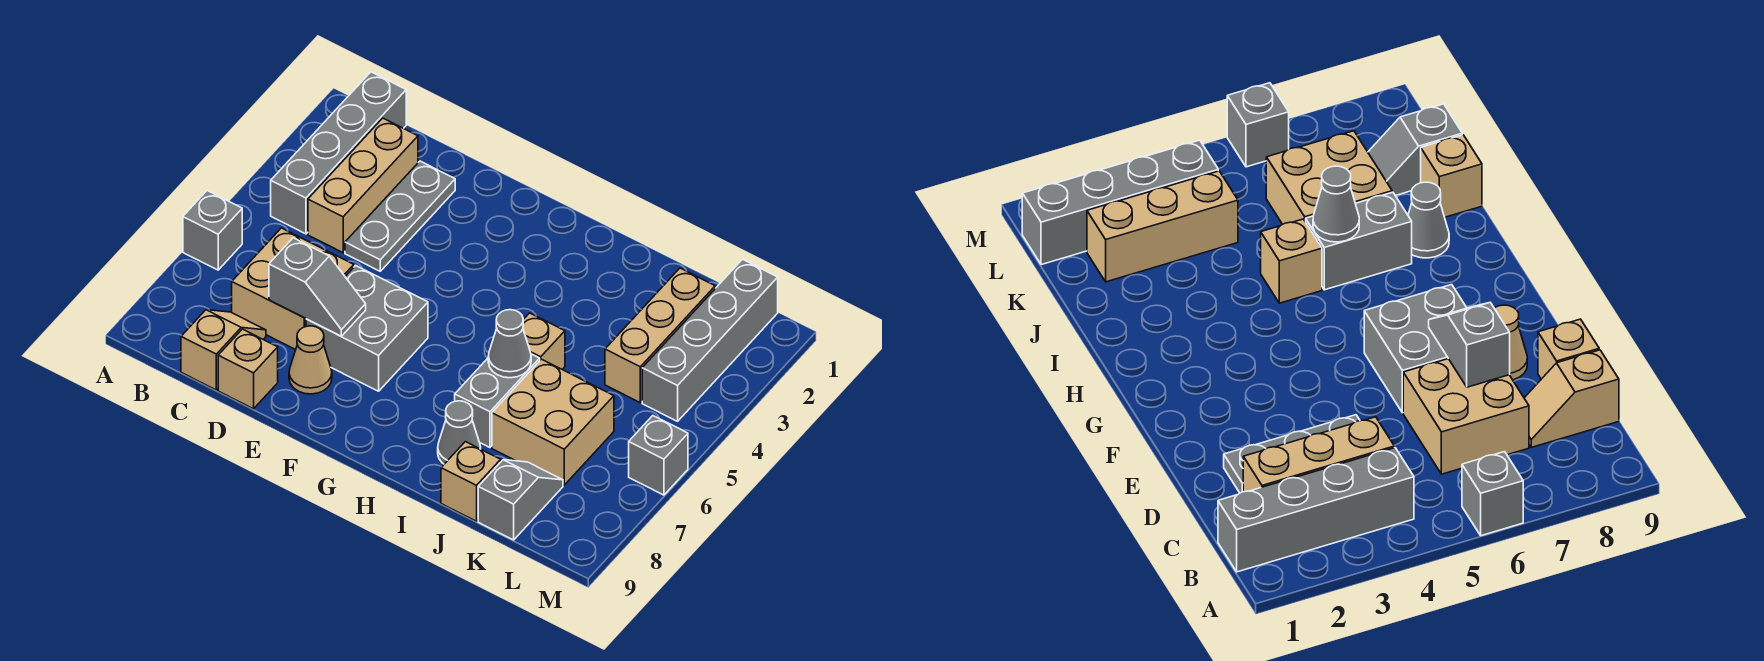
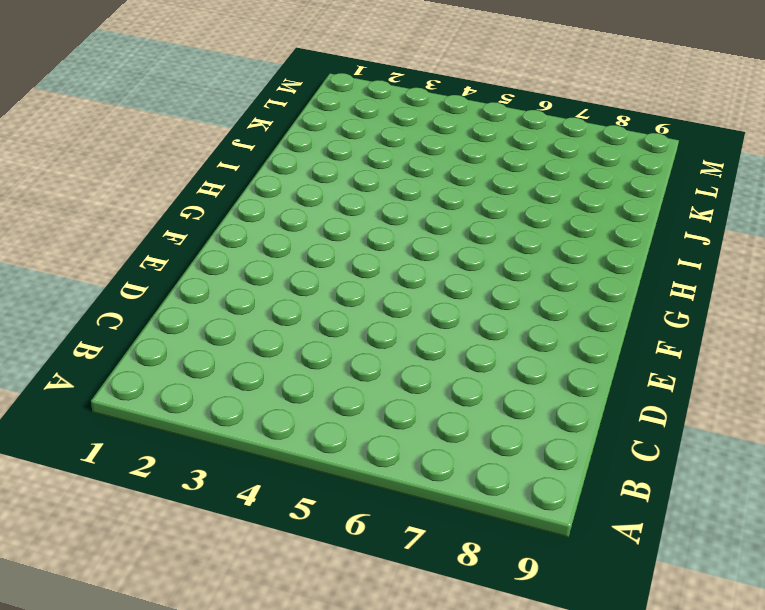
none -> grey 1x1 brick [183,191,242,270]
none -> grey 1x4 brick [271,72,406,234]
none -> tan 1x3 brick [308,118,418,253]

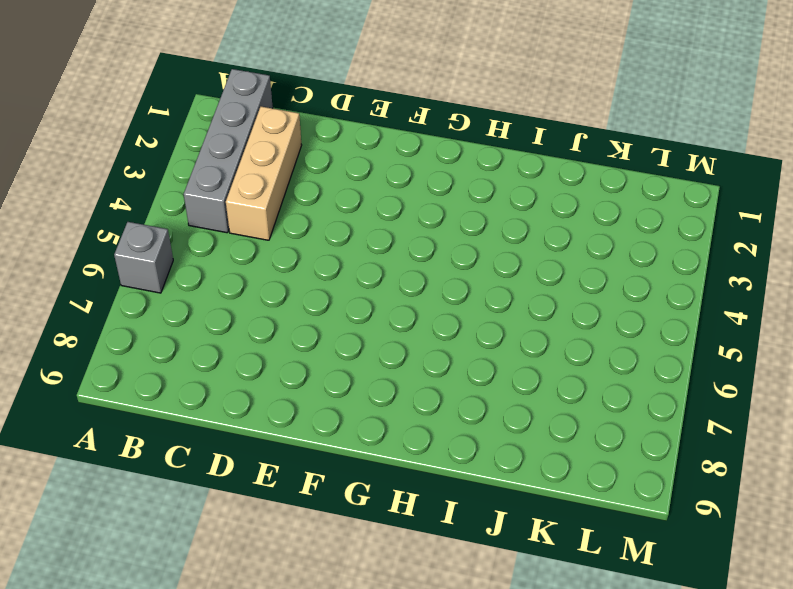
none -> tan 2x2 brick [232,228,354,350]
none -> tan 1x2 slope [181,310,266,390]
none -> grey 1x3 plate [345,161,455,271]

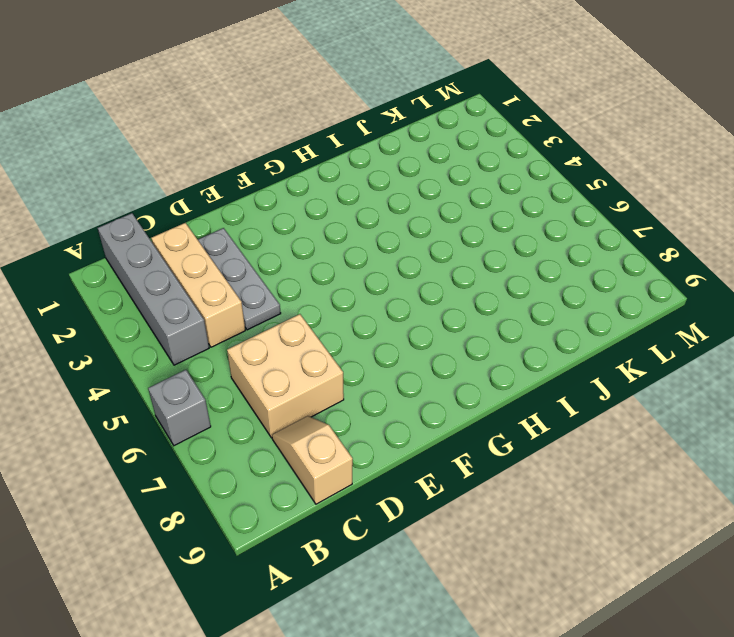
none -> tan 1x1 brick [218,329,278,409]
none -> grey 2x2 brick [306,265,428,391]
none -> tan 1x1 cone [289,326,332,394]

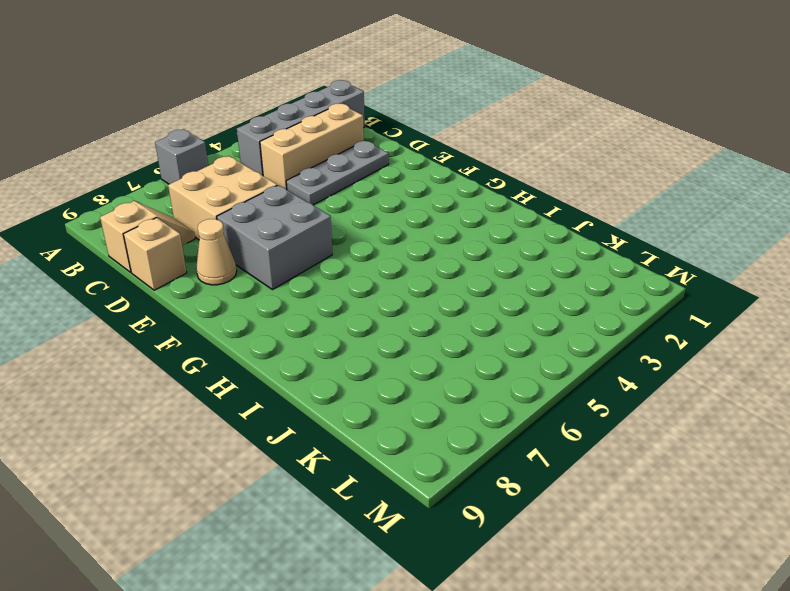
none -> tan 1x1 brick [523,313,565,369]
none -> grey 1x2 brick [455,354,540,448]
none -> grey 1x1 cone [438,401,481,464]

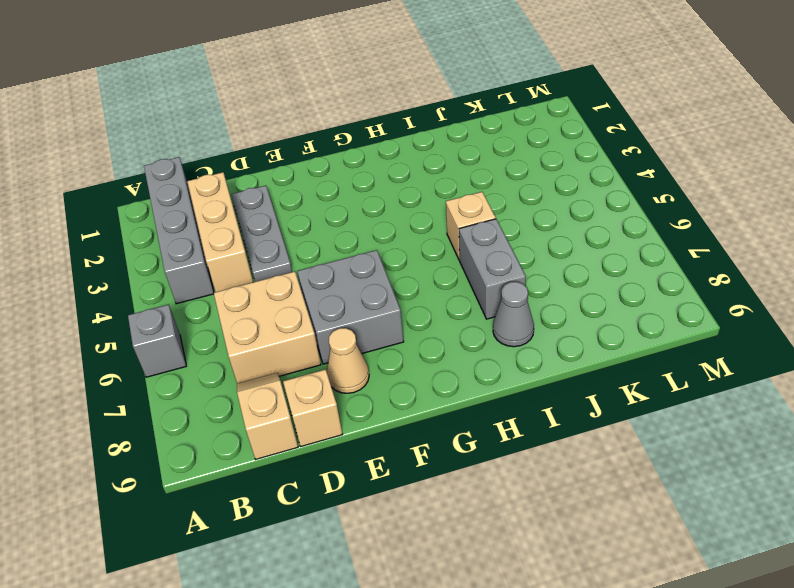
none -> tan 2x2 brick [492,359,614,485]
none -> tan 1x1 brick [441,442,501,521]
none -> tan 1x3 brick [605,268,715,402]

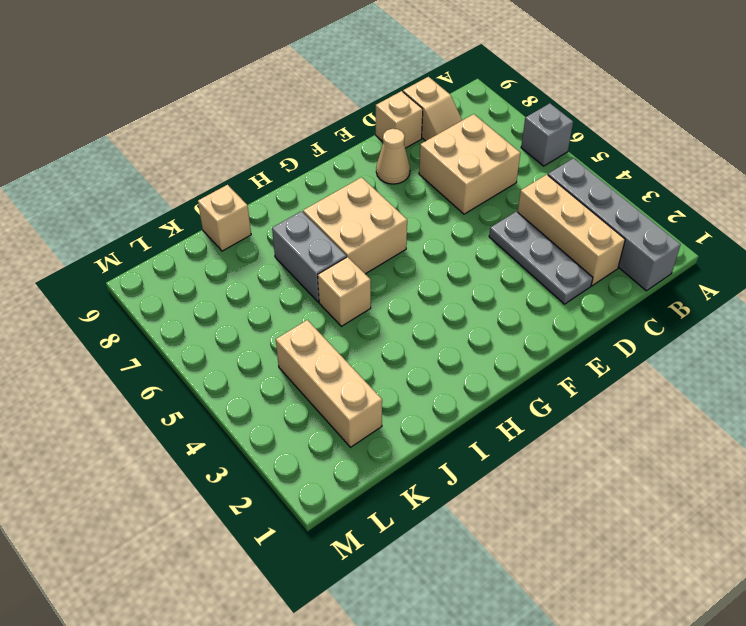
tan 2x2 brick [303,177,407,274] -> tan 2x2 brick moved to [492,359,614,485]
none -> grey 2x2 brick [306,265,428,391]
none -> grey 1x1 cone [438,401,481,464]
none -> grey 1x2 slope [478,460,563,540]

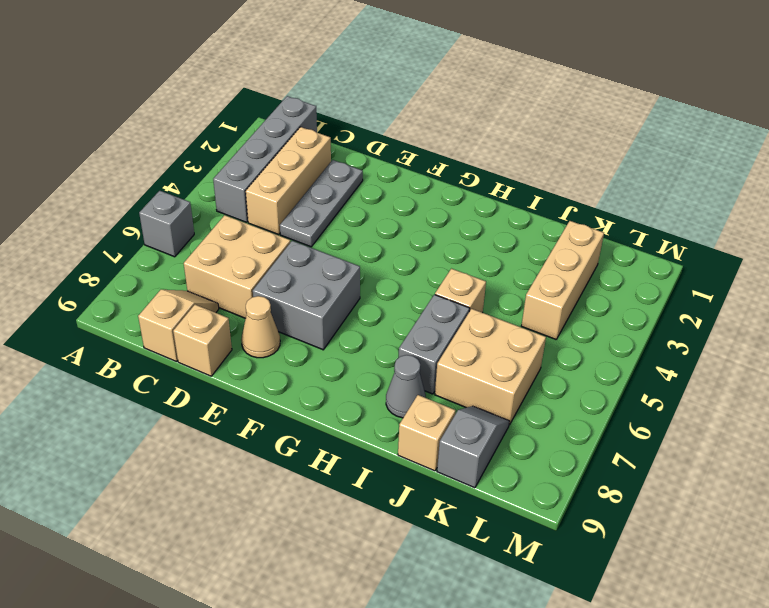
none -> grey 1x4 brick [642,259,778,421]
none -> grey 1x1 brick [629,416,688,495]
none -> grey 1x2 slope [269,238,366,336]

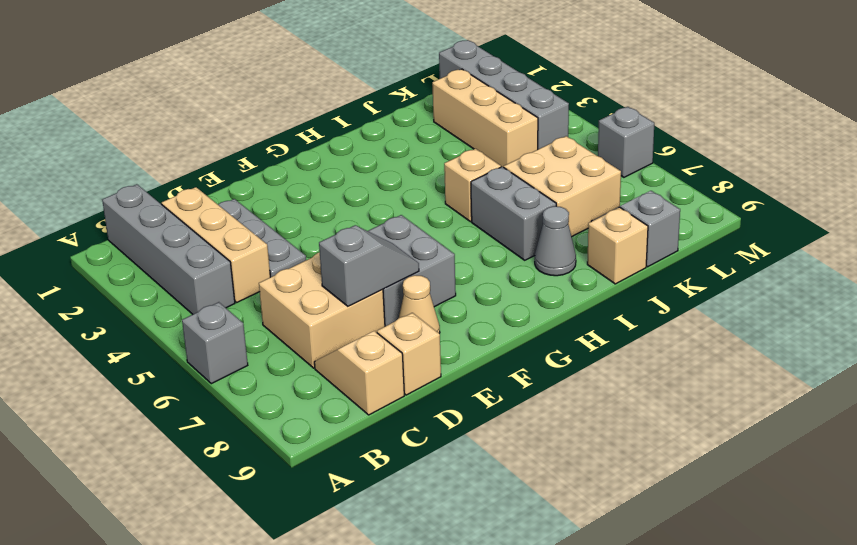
none -> grey 1x1 cone [488,310,531,378]

